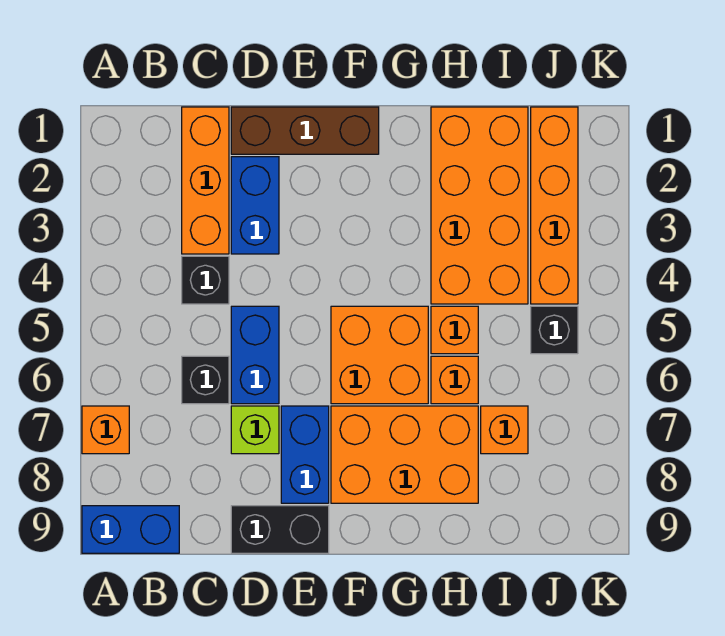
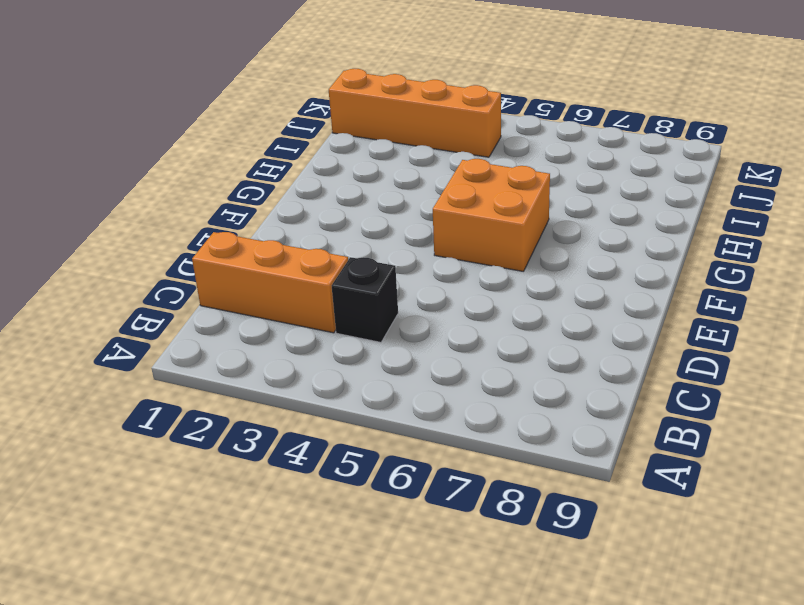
none -> orange 1x1 brick [82,406,129,454]
none -> blue 1x2 brick [82,506,179,553]
none -> black 1x1 brick [182,356,229,404]

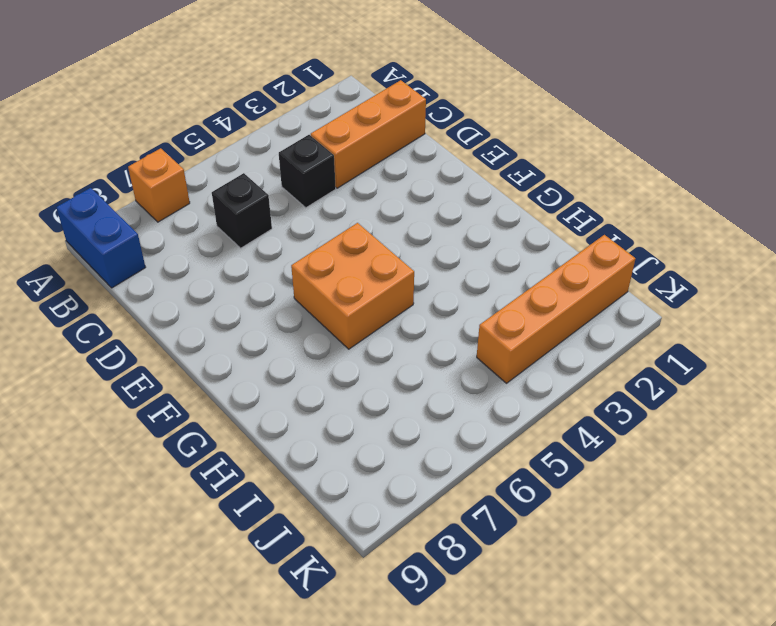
none -> brown 1x3 brick [231,107,379,154]
none -> blue 1x2 brick [231,157,279,254]
none -> blue 1x2 brick [231,306,279,404]

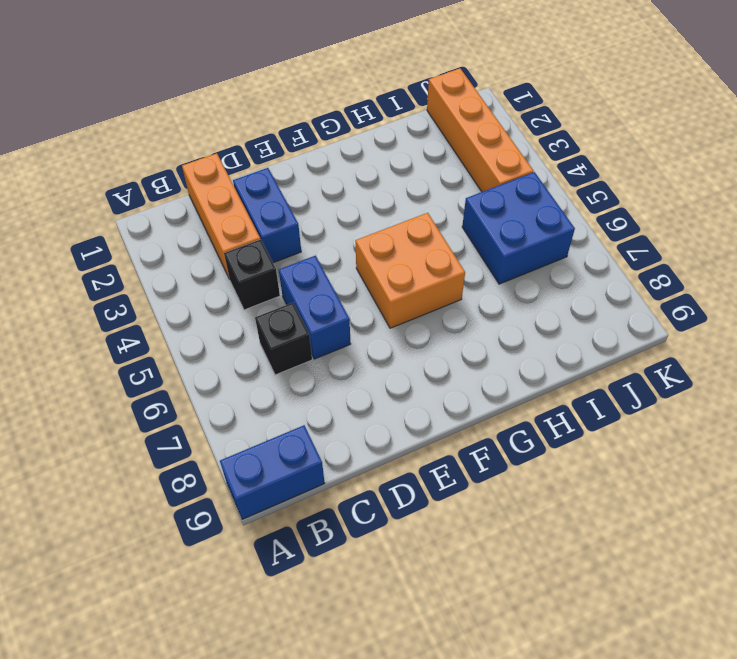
blue 2x2 brick [462,172,575,284] -> black 1x1 brick [531,306,578,354]
none -> orange 1x1 brick [82,406,129,454]
none -> brown 1x3 brick [231,107,379,154]
none -> lime 1x1 brick [231,406,279,454]

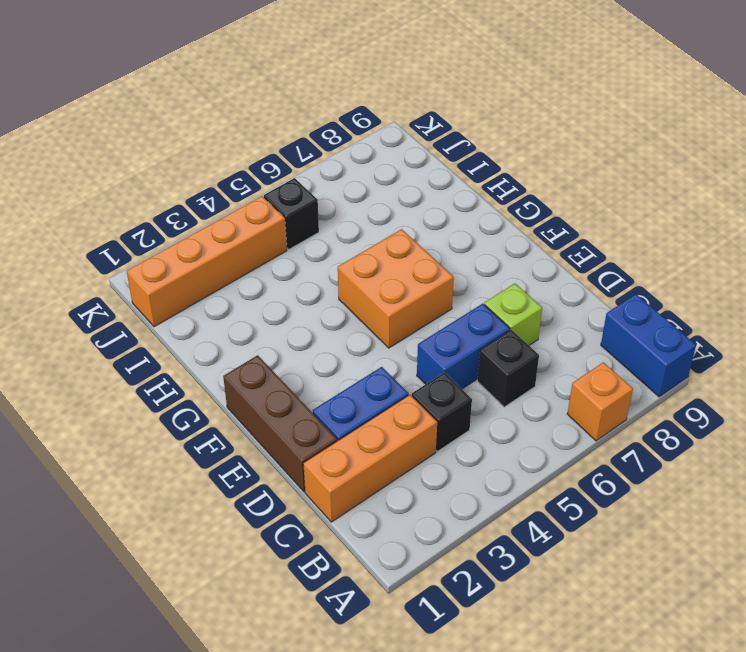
none -> black 1x2 brick [231,506,329,553]
none -> blue 1x2 brick [281,406,329,503]
none -> orange 2x3 brick [331,406,478,503]

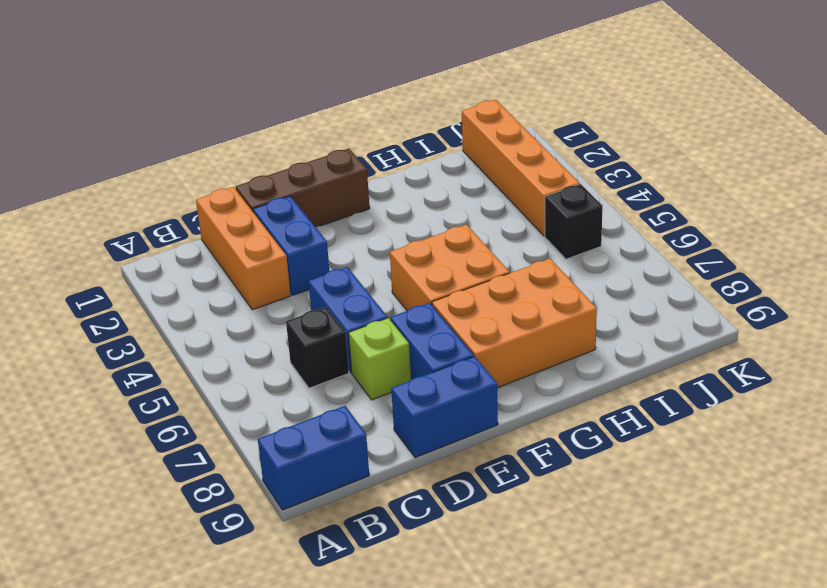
blue 1x2 brick [391,356,498,458] -> black 1x2 brick [231,506,329,553]
none -> orange 1x1 brick [82,406,129,454]
none -> black 1x1 brick [182,256,229,304]
none -> orange 2x4 brick [431,107,528,304]

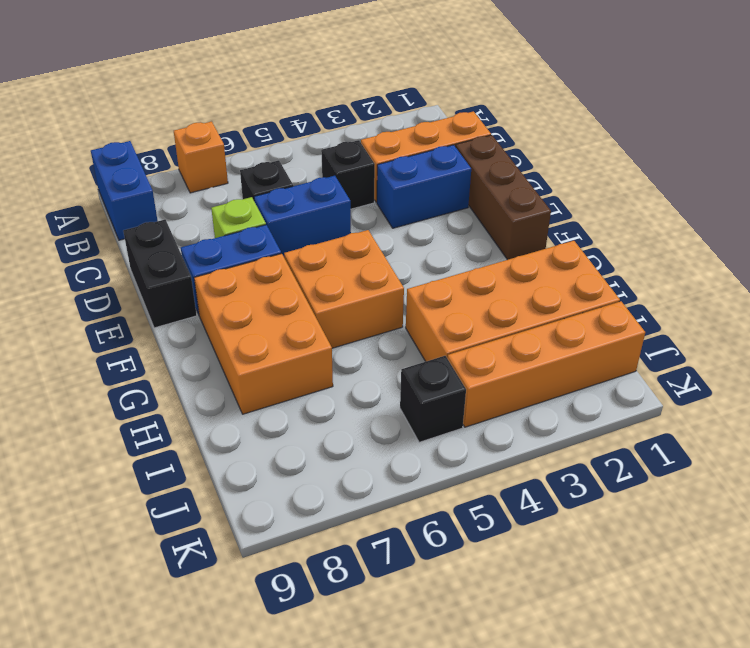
none -> orange 1x1 brick [431,306,478,354]
none -> orange 1x1 brick [431,356,478,404]
none -> orange 1x1 brick [481,406,528,454]

